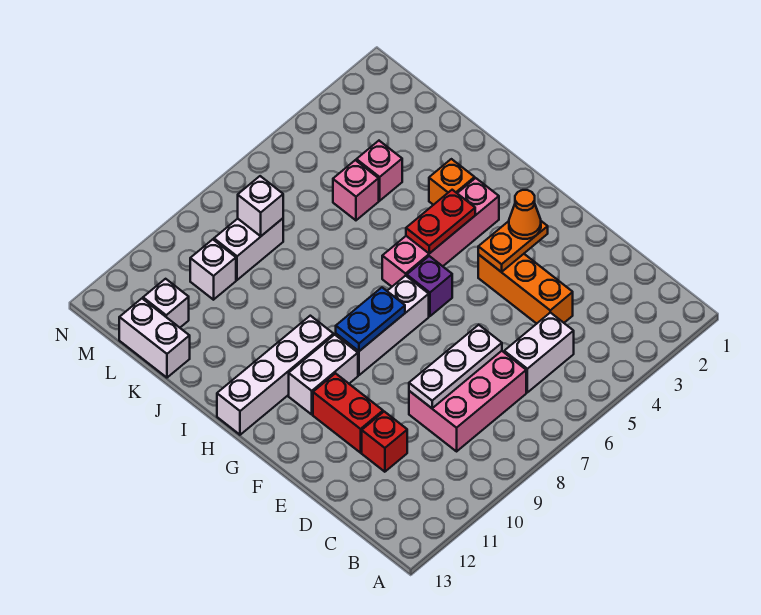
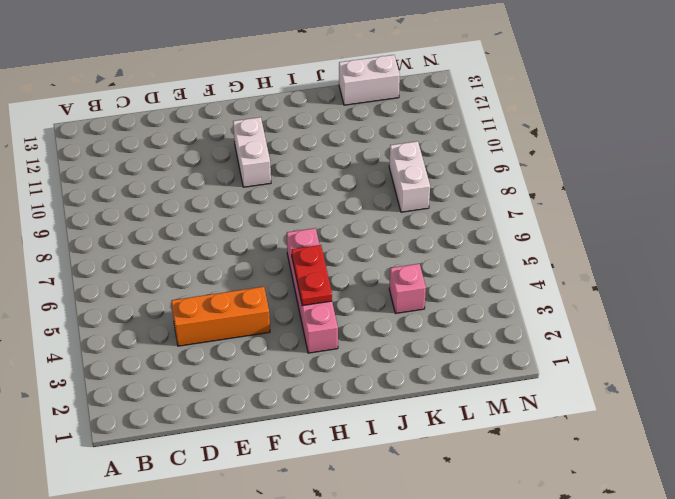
none -> white 1x2 brick [504,313,574,392]
none -> pink 2x3 brick [409,351,526,451]
none -> red 1x1 brick [362,412,407,472]

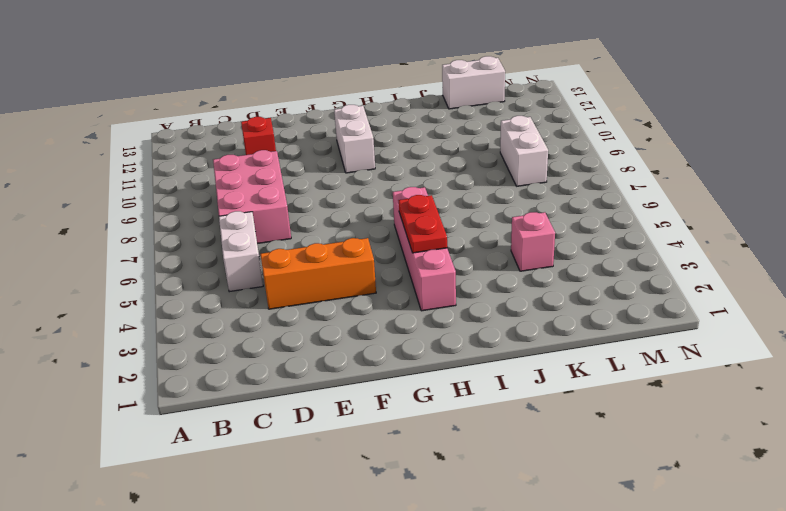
none -> red 1x2 brick [313,373,383,453]
none -> purple 1x1 brick [407,256,452,316]
none -> white 1x3 brick [336,276,429,375]

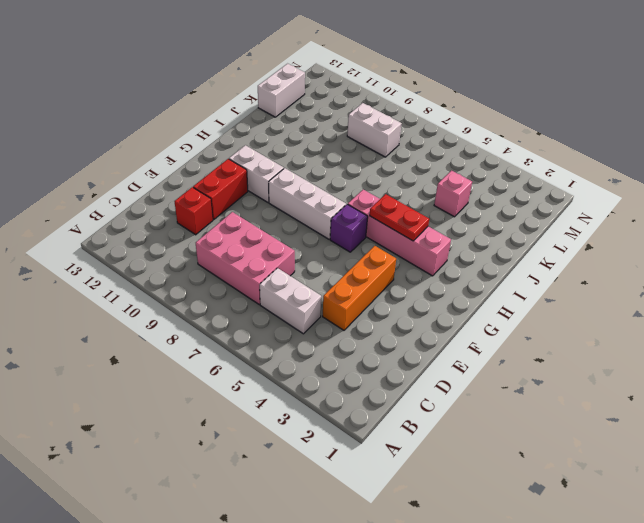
none -> white 1x4 brick [217,316,334,435]
none -> orange 1x1 brick [429,159,475,205]
none -> pink 1x1 brick [333,160,379,220]

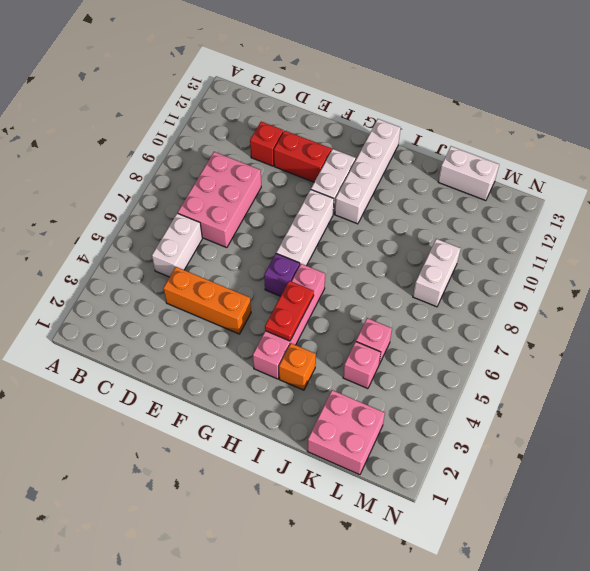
pink 2x2 brick [307,390,385,475] -> none
none -> white 1x1 brick [190,239,236,300]
none -> white 1x1 brick [143,279,189,328]
none -> white 1x3 plate [409,325,502,408]

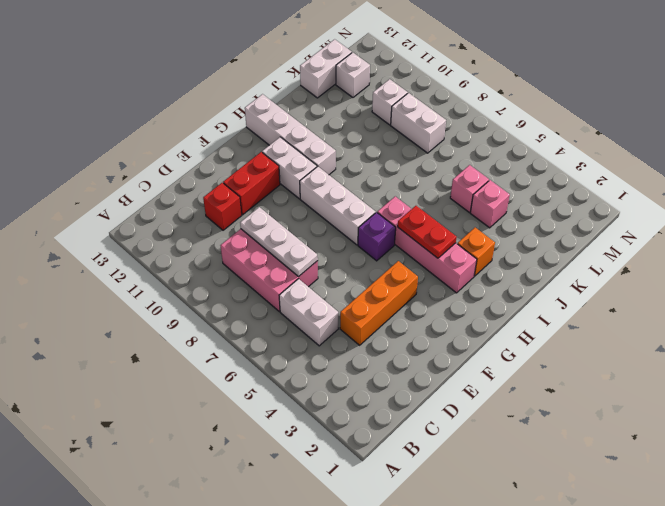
none -> orange 1x2 plate [478,221,548,272]
none -> blue 1x2 plate [336,288,405,351]
none -> white 1x1 brick [238,176,283,236]

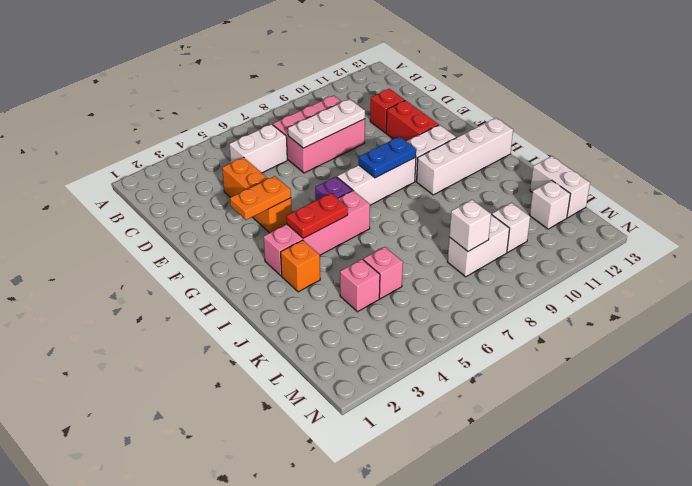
none -> orange 1x1 cone [509,190,541,239]

